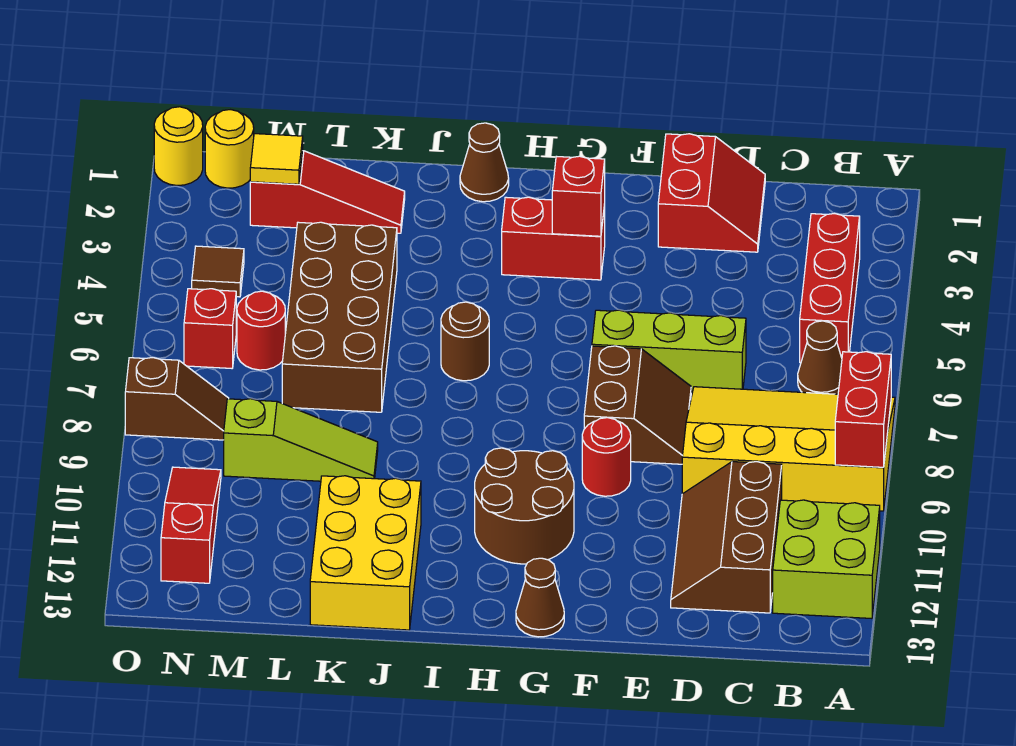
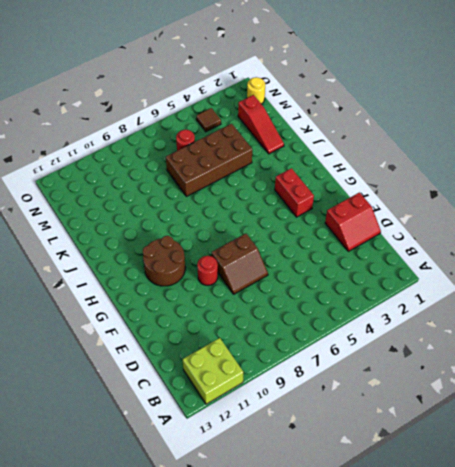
none -> yellow 3x4 slope [682,387,895,511]
none -> red 1x3 brick [800,214,860,363]
none -> brown 1x1 cone [798,321,842,394]

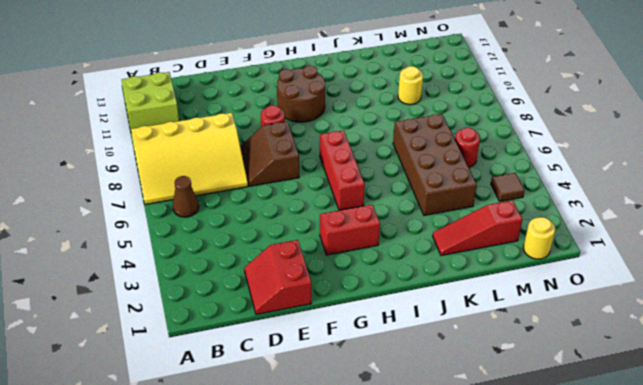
red 1x3 brick [320,130,365,210] -> red 1x3 brick moved to [800,214,860,363]
yellow 1x1 round brick [398,66,423,105] -> yellow 1x1 round brick moved to [154,107,203,185]
none -> brown 2x3 slope [671,462,782,613]
none -> lime 1x3 brick [592,310,746,393]
none -> brown 1x1 cone [516,558,564,637]

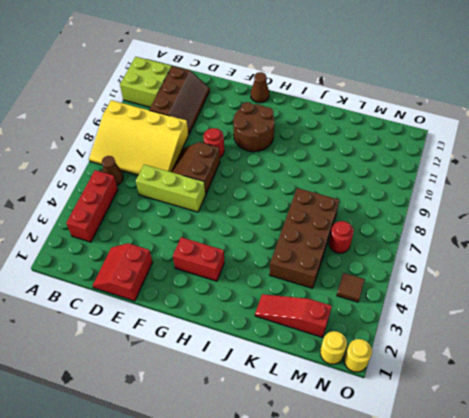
none -> brown 1x1 cone [460,123,509,202]
none -> brown 1x1 round brick [441,302,489,381]
none -> yellow 2x3 brick [310,476,421,630]

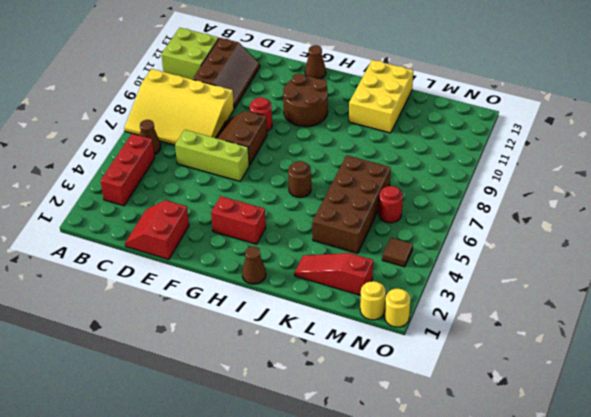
none -> lime 1x3 slope [224,399,378,481]
none -> red 1x1 brick [184,289,236,368]
none -> brown 1x2 slope [125,358,229,440]

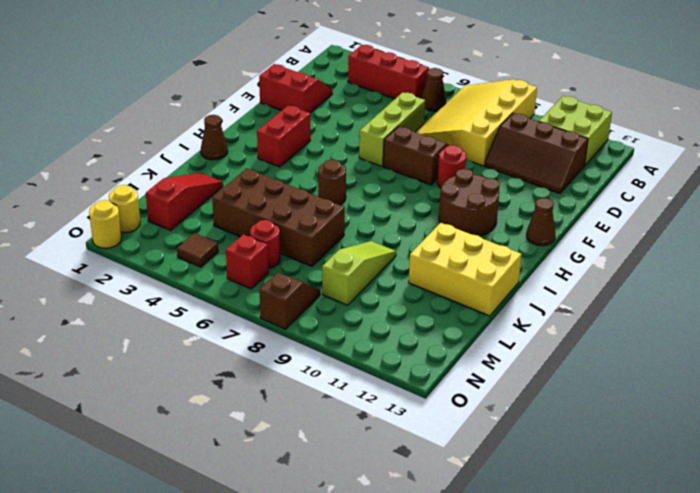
none -> red 1x3 slope [161,467,221,583]
none -> red 1x2 brick [835,352,891,467]
none -> red 1x1 brick [552,156,605,236]

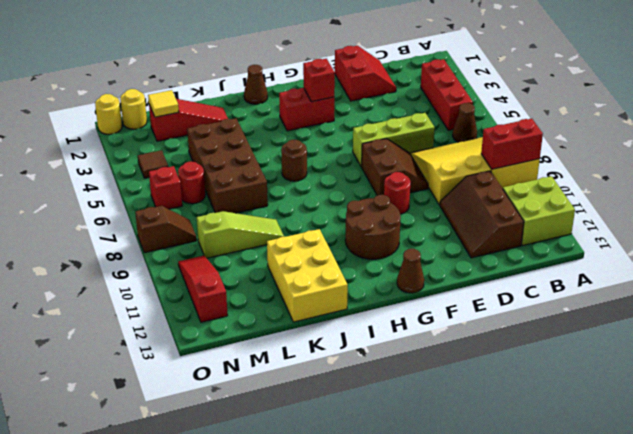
red 1x2 brick [481,119,543,169] -> red 1x2 brick turned to [835,352,891,467]

